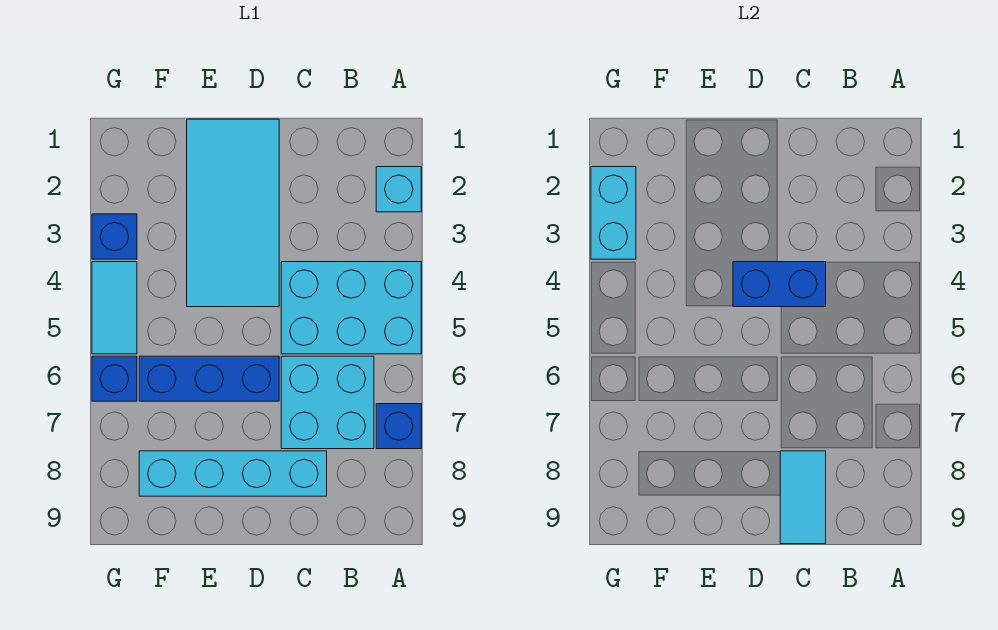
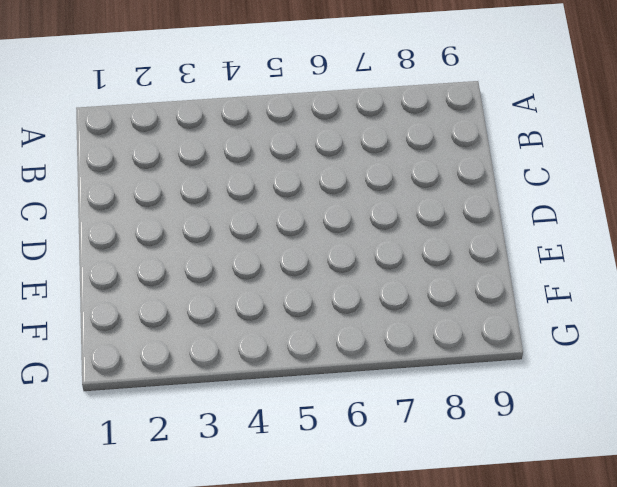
none -> cyan 1x1 brick [376,167,421,212]
none -> cyan 2x3 brick [281,262,421,354]
none -> blue 1x1 brick [376,404,421,449]

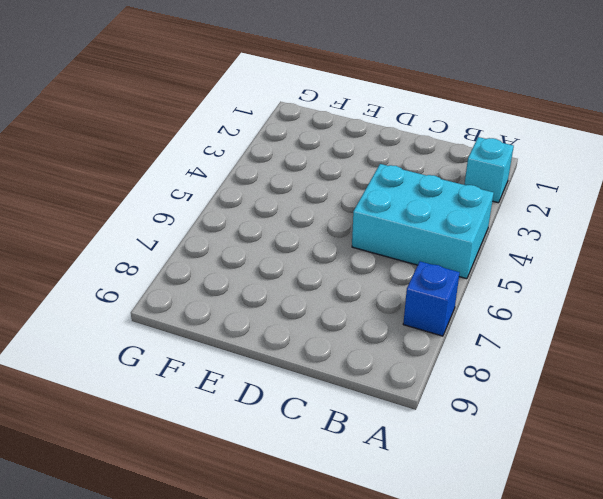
none -> cyan 2x2 brick [281,356,374,449]
none -> cyan 1x4 brick [139,451,327,496]
none -> cyan 2x4 tile [187,119,279,307]

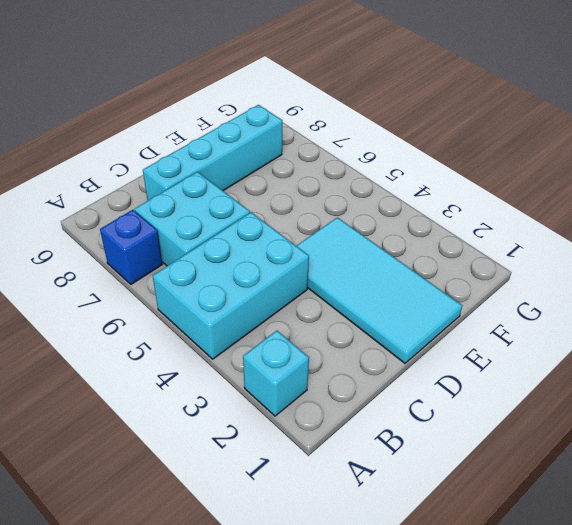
none -> blue 1x3 brick [139,356,279,401]
none -> blue 1x1 brick [92,214,137,259]
none -> cyan 1x2 tile [92,262,137,354]

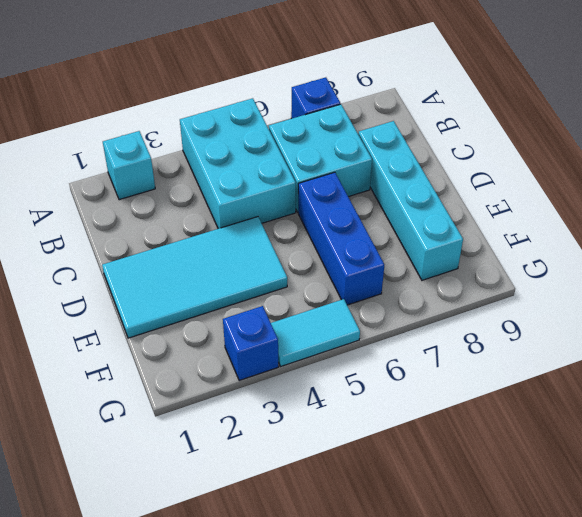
none -> blue 1x1 brick [92,356,137,401]
none -> blue 1x2 brick [733,262,826,307]
none -> cyan 1x2 tile [780,451,826,544]

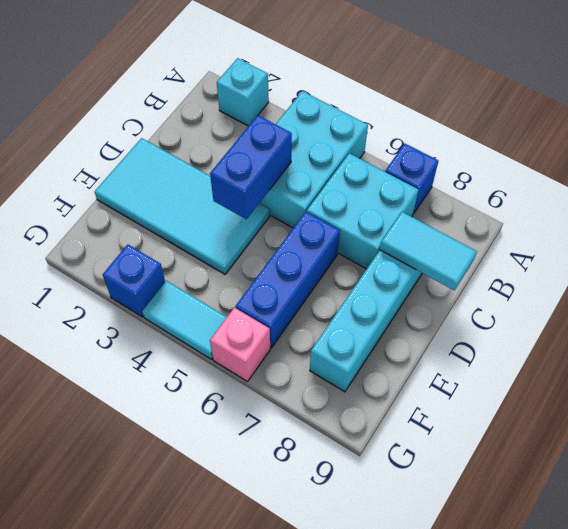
pink 1x1 brick [210,308,270,382] -> blue 1x1 brick [92,356,137,401]
none -> cyan 1x2 brick [591,167,636,259]

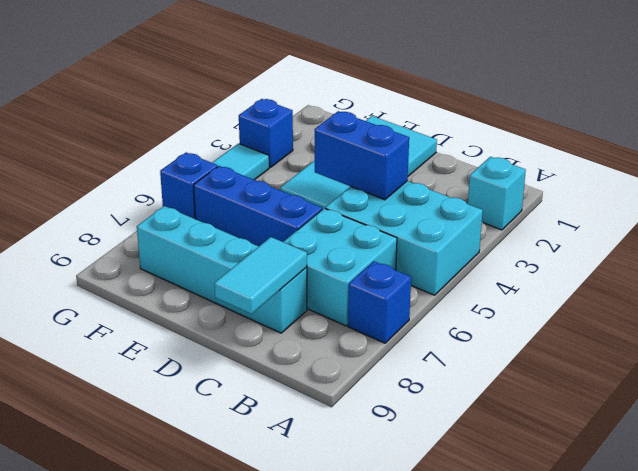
none -> cyan 1x2 brick [591,167,636,259]

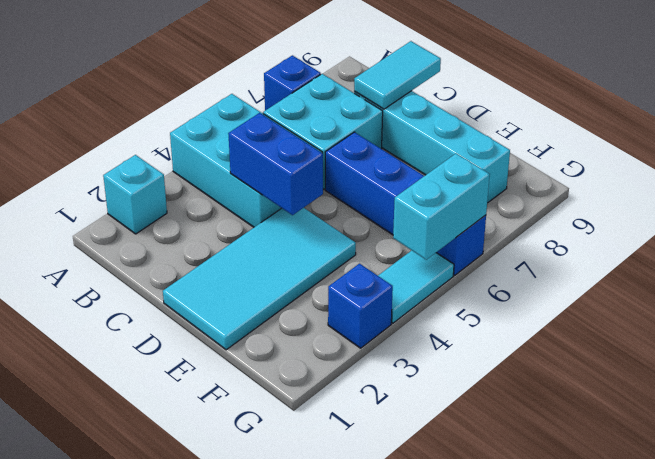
cyan 1x2 brick [393,154,490,260] -> cyan 1x2 brick moved to [591,167,636,259]

